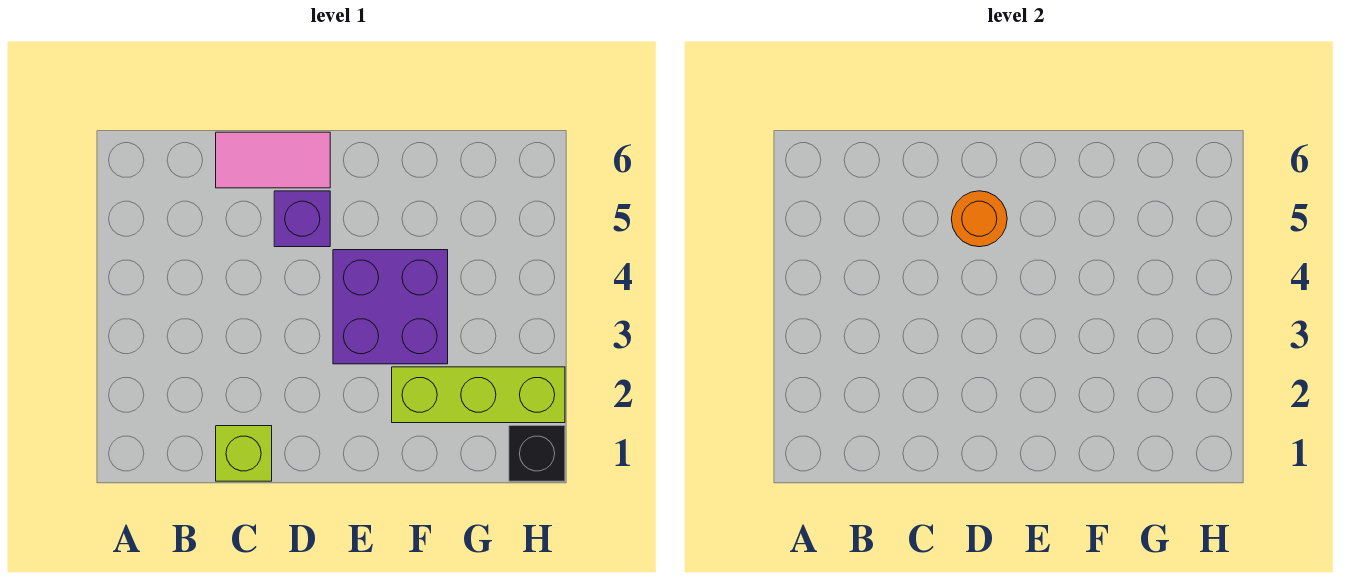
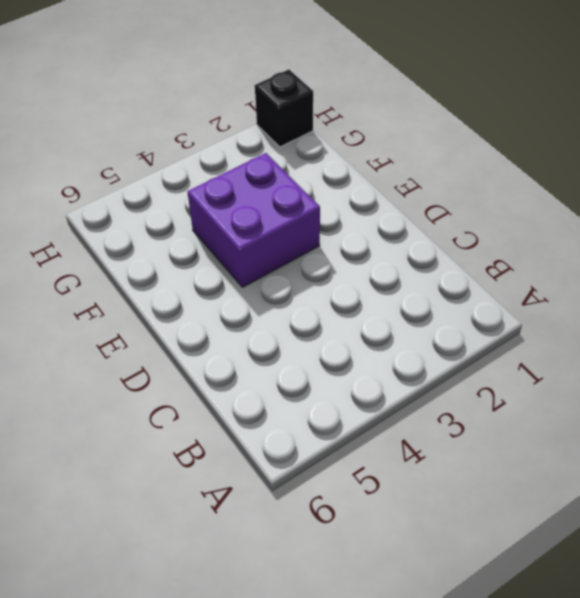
none -> lime 1x1 brick [216,426,272,481]
none -> pink 1x2 tile [216,132,330,188]

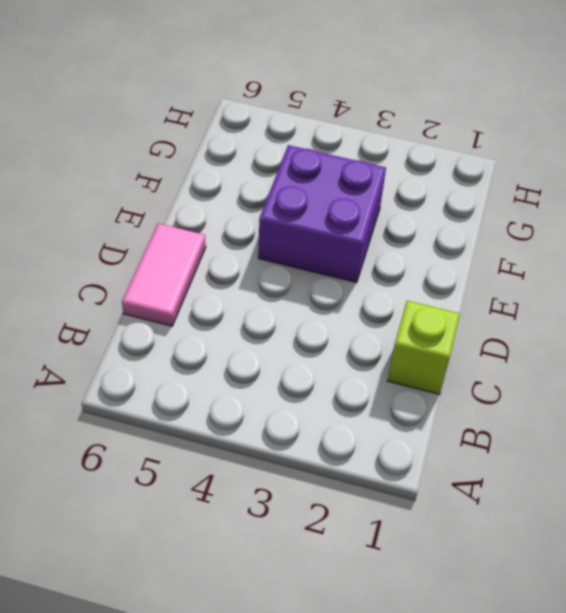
none -> purple 1x1 brick [274,191,330,247]
none -> lime 1x3 brick [392,367,565,423]

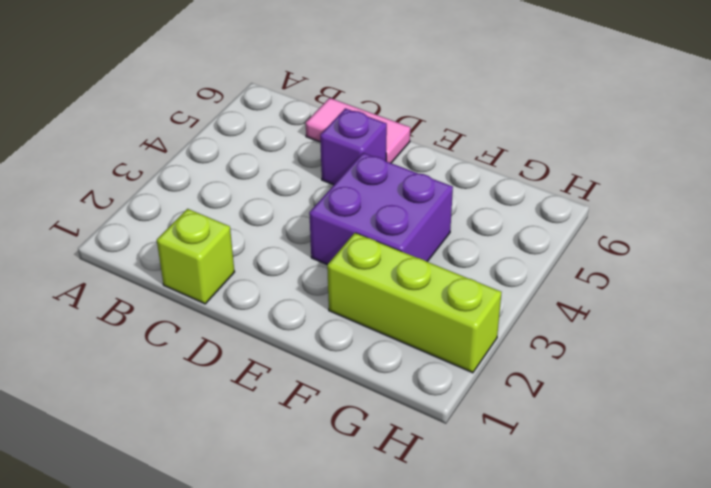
none -> black 1x1 brick [509,426,565,481]
none -> orange 1x1 round brick [951,191,1007,247]

